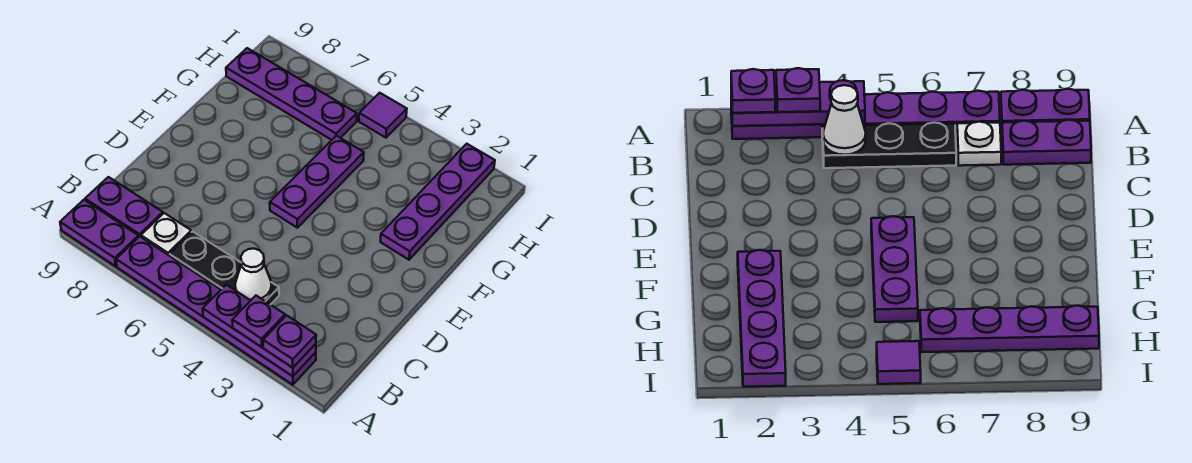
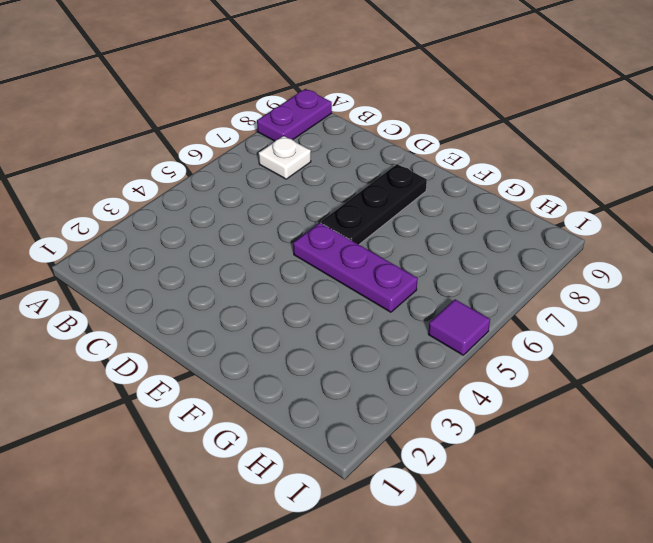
black 1x3 plate [321,164,427,244] -> black 1x3 plate moved to [170,231,279,305]
none -> purple 1x6 plate [116,237,316,385]
none -> purple 1x2 plate [85,177,163,237]
none -> purple 1x4 plate [381,144,495,260]

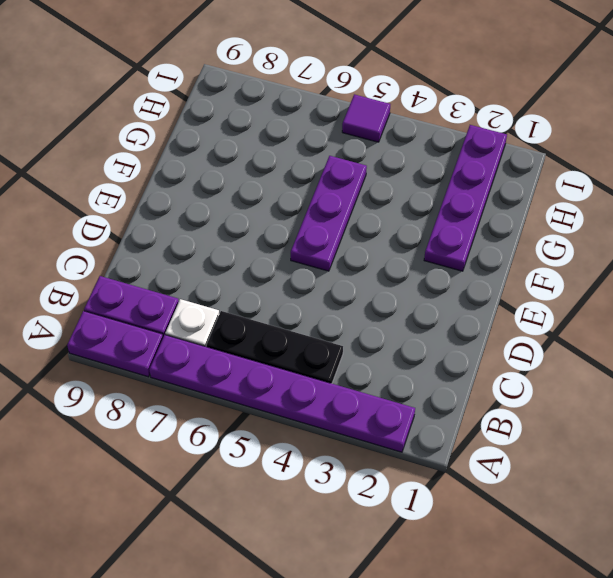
none -> purple 1x4 plate [226,48,357,140]
none -> purple 1x3 plate [203,285,316,376]
none -> white 1x1 cone [235,249,272,301]

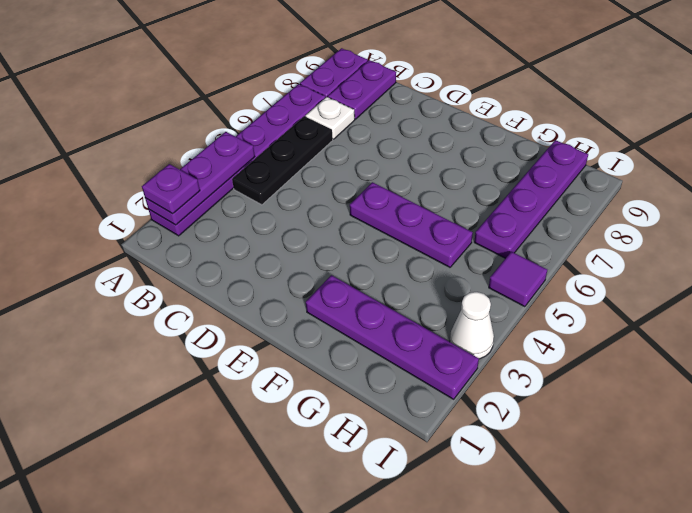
white 1x1 cone [450,292,494,359] -> white 1x1 cone moved to [235,249,272,301]
none -> purple 1x1 plate [232,296,285,347]

